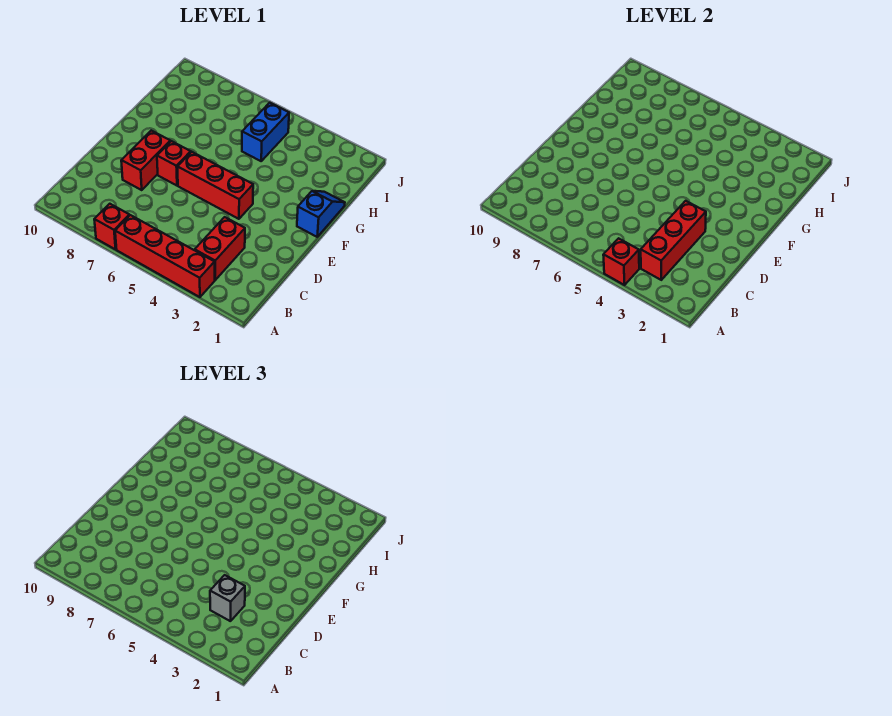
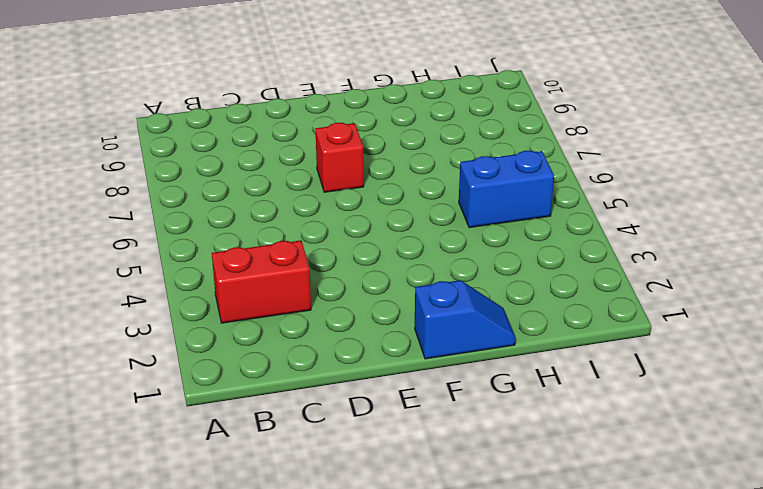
none -> red 1x4 brick [115,215,215,297]
none -> red 1x1 brick [94,204,129,249]

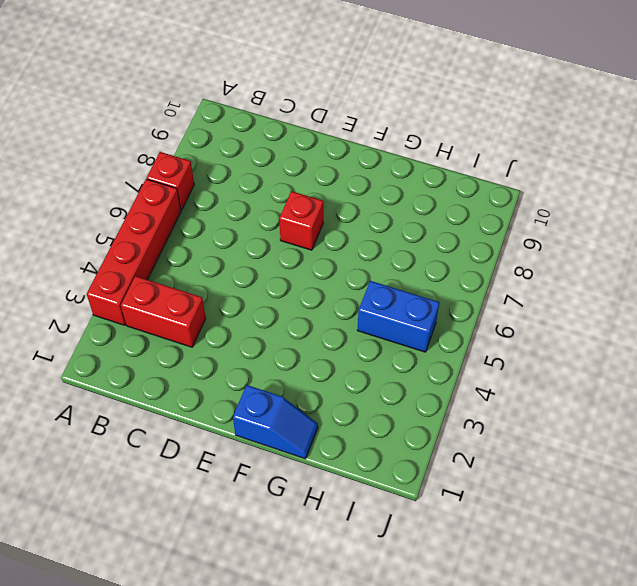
none -> red 1x2 brick [121,131,170,190]
none -> red 1x3 brick [177,152,253,219]

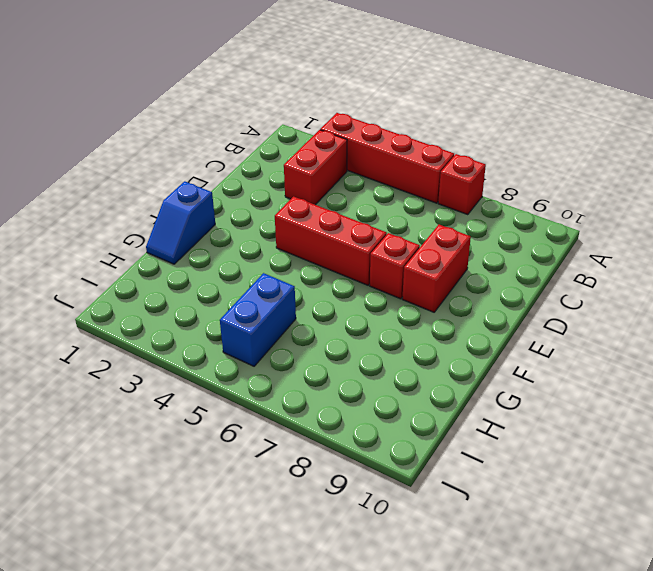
none -> red 1x1 brick [603,238,639,285]
none -> red 1x3 brick [641,201,706,280]

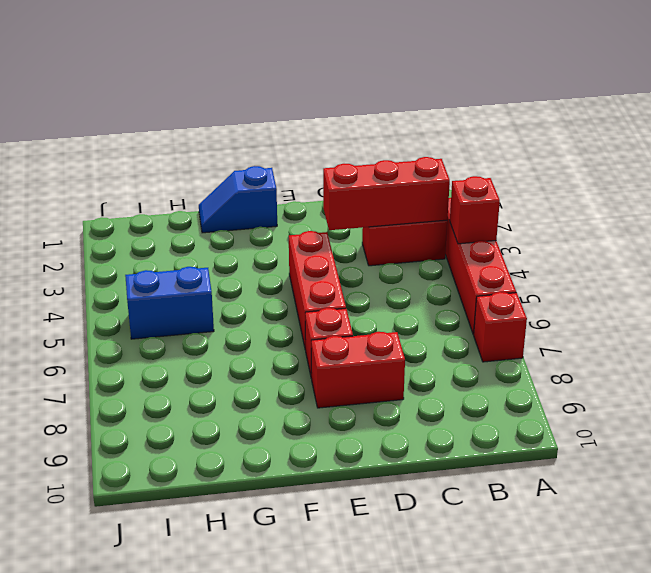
none -> grey 1x1 brick [210,575,245,621]

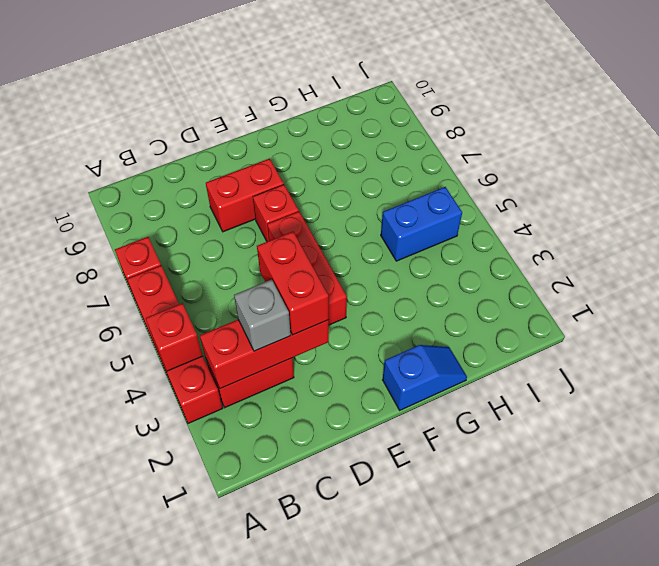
red 1x2 brick [257,232,329,335] -> none

